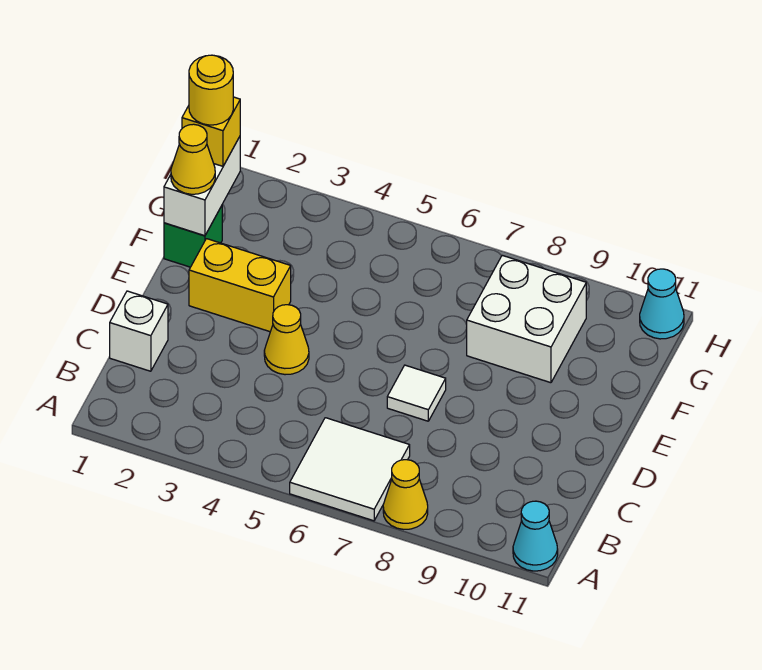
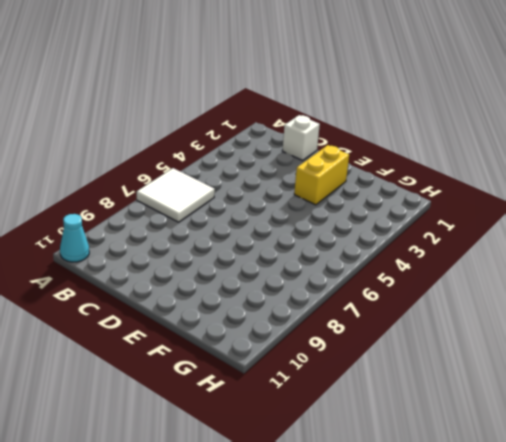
none -> yellow 1x1 cone [383,460,428,529]
none -> yellow 1x1 cone [264,305,309,375]
none -> white 1x1 tile [387,365,446,421]

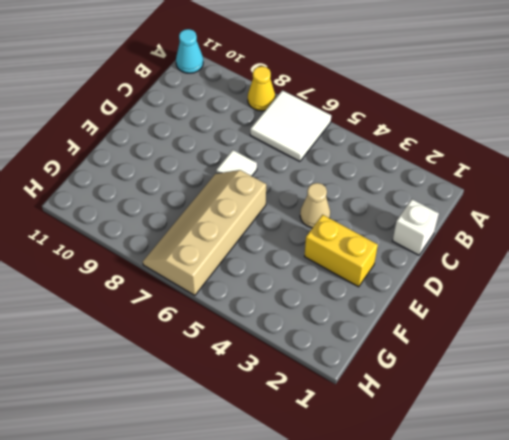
tan 1x1 cone [300,183,330,228] -> yellow 1x1 cone [264,305,309,375]
tan 2x4 slope [143,170,266,295] -> none
none -> green 1x1 brick [164,206,222,267]
none -> white 2x2 brick [467,255,586,383]
none -> cyan 1x1 cone [640,269,684,339]

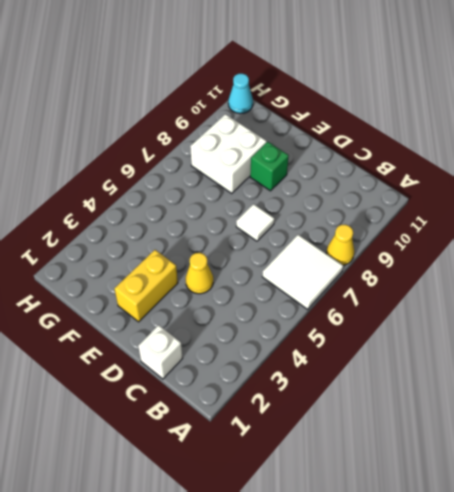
green 1x1 brick [250,142,289,191] -> green 1x1 brick moved to [164,206,222,267]
none -> cyan 1x1 cone [513,501,558,571]
none -> white 1x2 brick [164,137,240,236]
none -> yellow 1x1 cone [171,124,215,194]

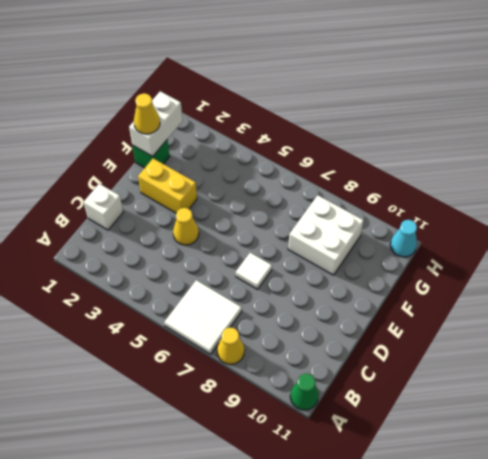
green 1x1 cone [290,373,319,410] -> cyan 1x1 cone [513,501,558,571]
none -> yellow 1x1 brick [182,97,240,166]
none -> yellow 1x1 round brick [189,55,233,125]

